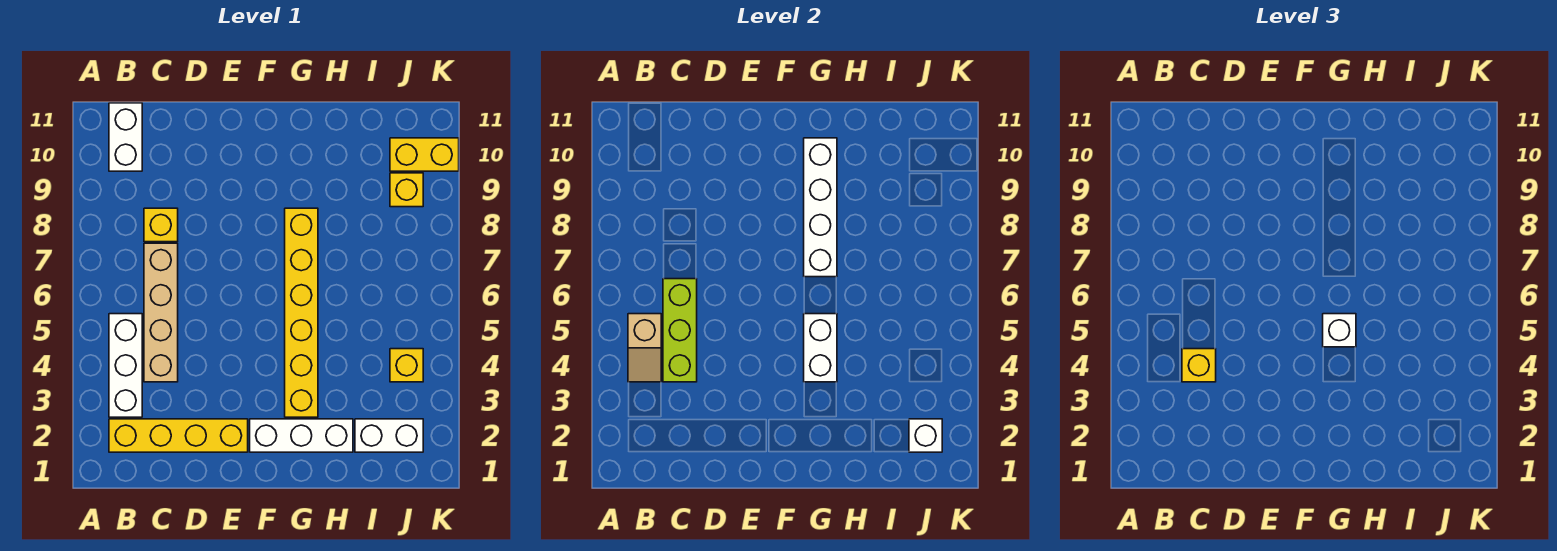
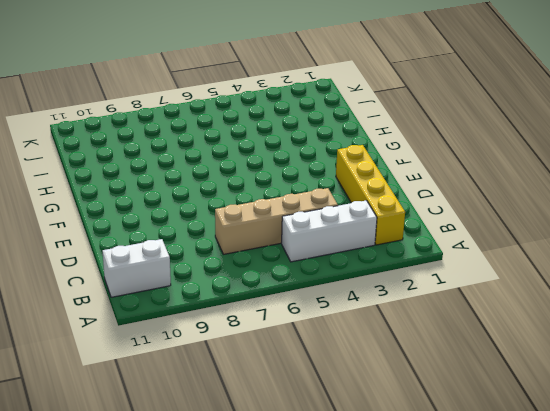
none -> yellow 1x1 brick [144,208,178,242]
none -> white 1x3 brick [250,419,353,452]
none -> yellow 1x6 brick [285,208,318,417]

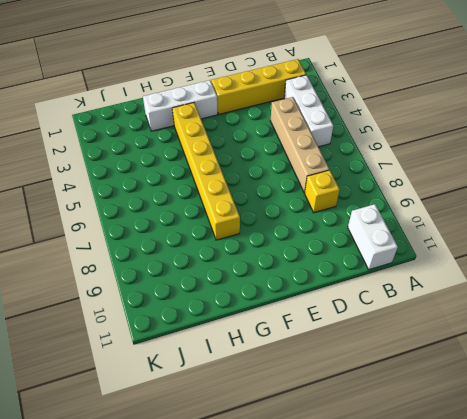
none -> white 1x2 brick [355,419,423,452]
none -> yellow 1x1 brick [390,349,423,382]
none -> yellow 1x1 brick [390,173,423,207]

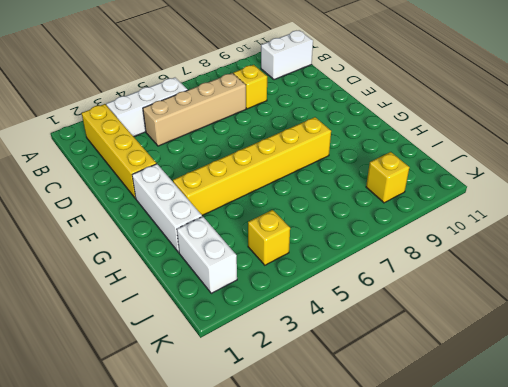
none -> yellow 1x2 brick [390,138,459,171]
none -> tan 1x2 slope [628,314,661,382]
none -> lime 1x3 brick [663,279,697,382]

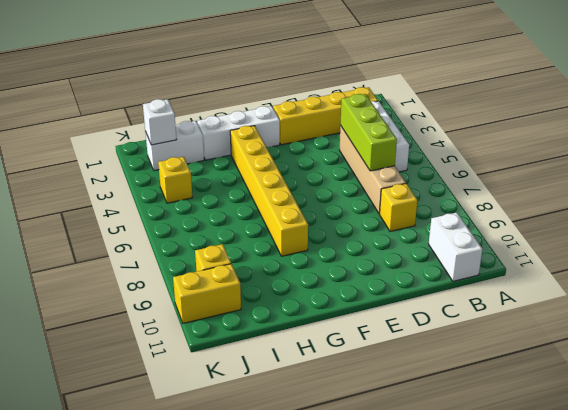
none -> tan 1x2 slope [628,314,661,382]
none -> white 1x2 brick [804,314,837,382]
none -> white 1x4 brick [804,138,837,277]

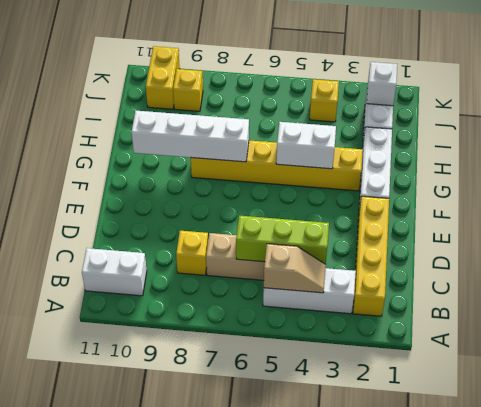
none -> yellow 1x1 brick [1182,349,1216,382]
none -> white 1x1 brick [1323,314,1356,347]

